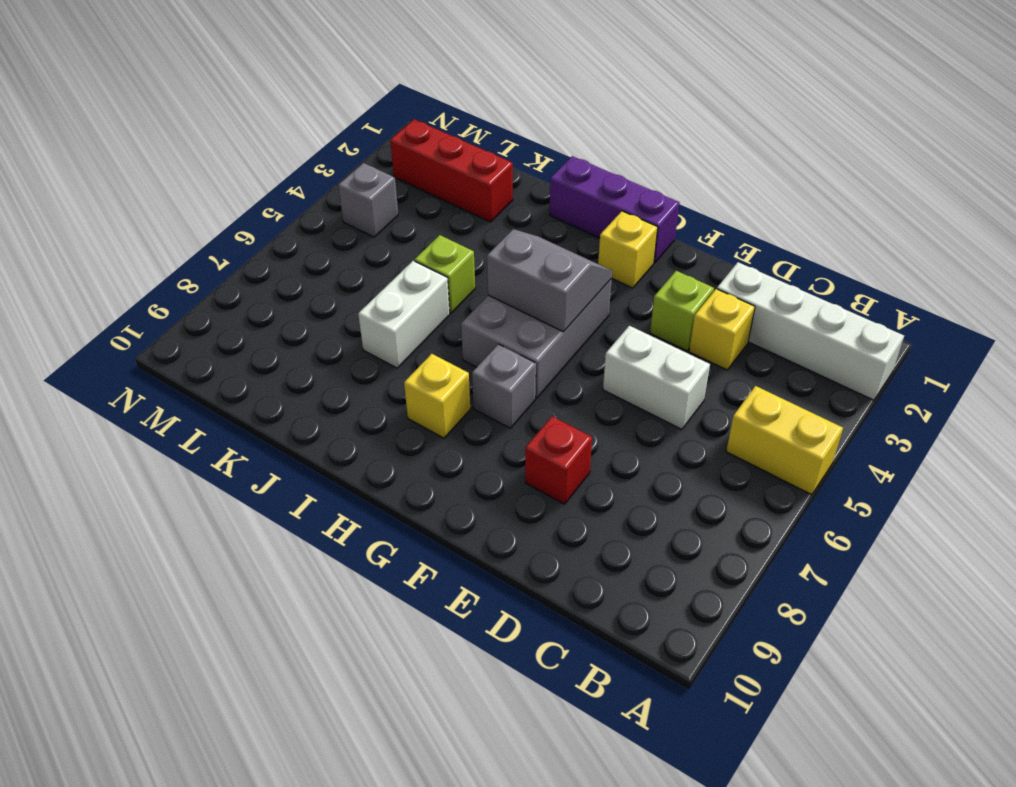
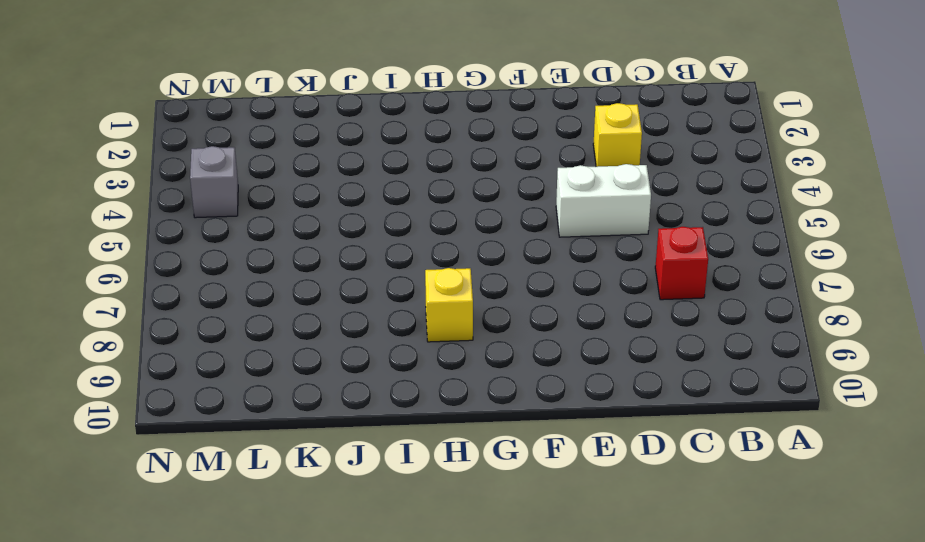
red 1x1 brick [655,227,708,300] -> red 1x1 brick moved to [525,416,592,504]
none -> white 1x4 brick [717,262,904,400]
none -> yellow 1x2 brick [726,386,843,495]
none -> lime 1x1 brick [650,271,714,351]

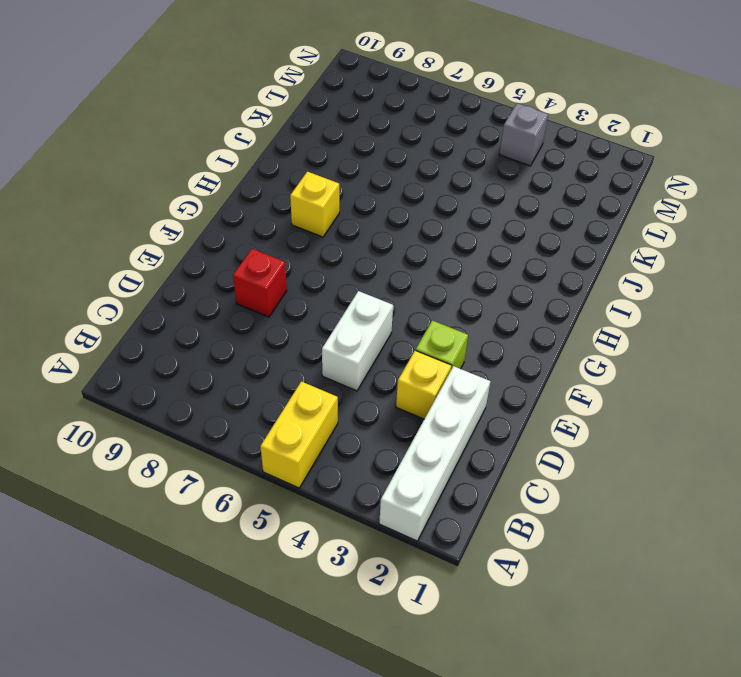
none -> purple 1x3 brick [549,156,679,263]
none -> yellow 1x1 brick [598,211,658,288]
none -> grey 2x3 brick [461,279,612,398]

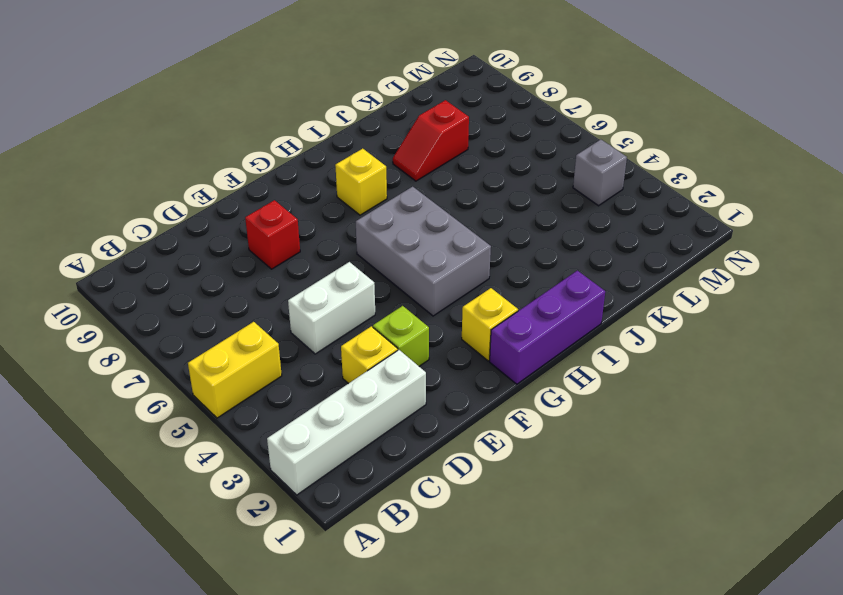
red 1x2 slope [393,100,469,181] -> none
none -> grey 1x1 brick [472,344,536,428]
none -> lime 1x1 brick [414,235,475,313]
none -> white 1x2 brick [358,261,450,368]

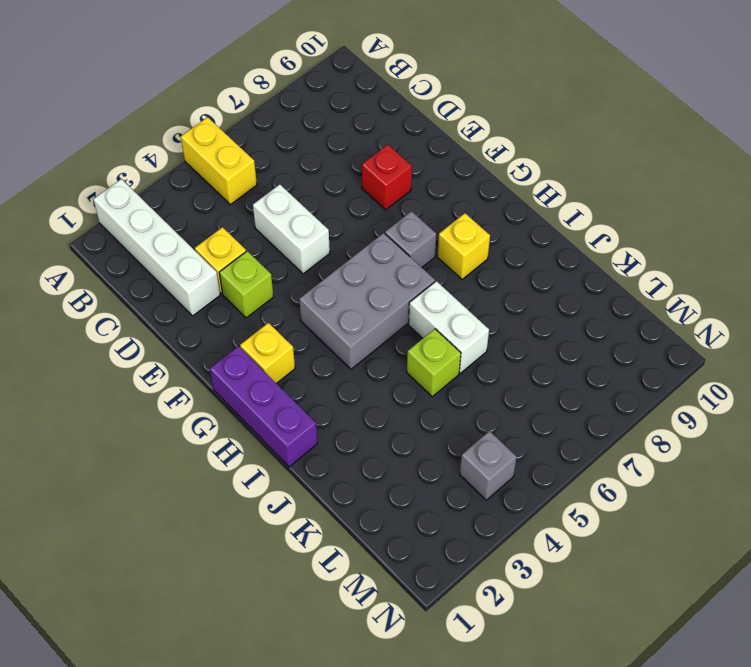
white 1x2 brick [409,281,489,373] -> white 1x2 brick turned to [358,261,450,368]
none -> red 1x3 brick [390,119,513,222]
none -> grey 2x2 slope [487,229,612,332]

